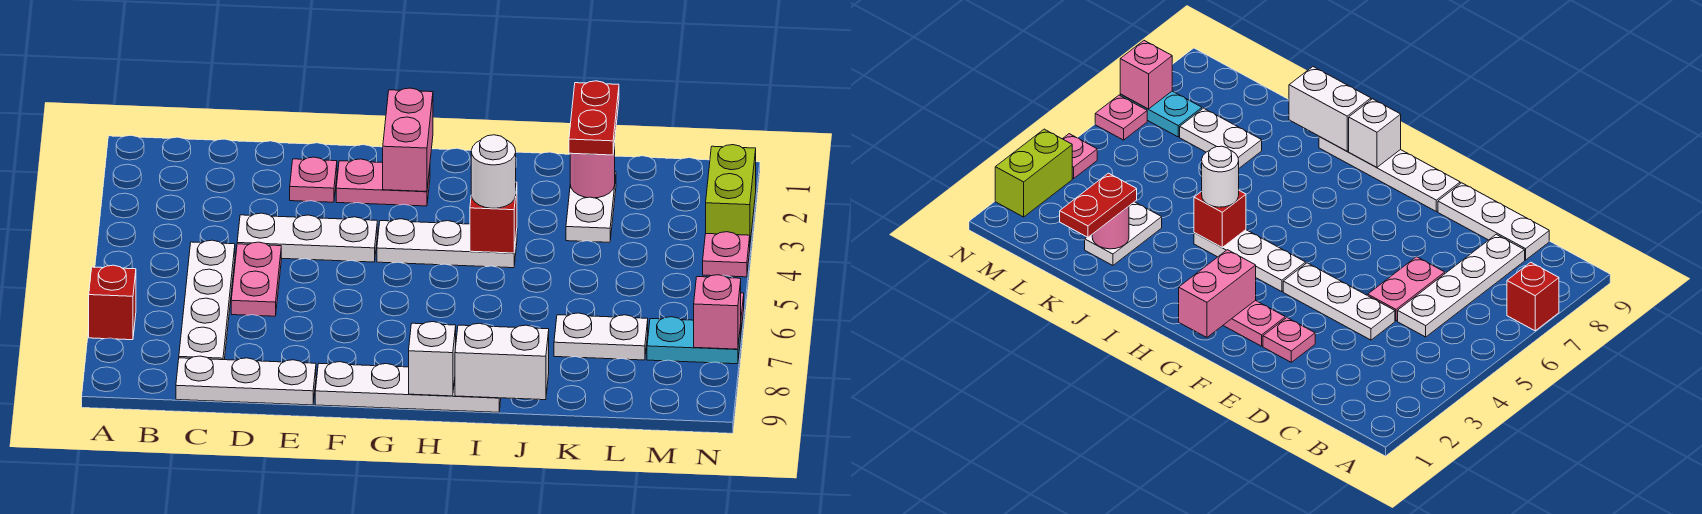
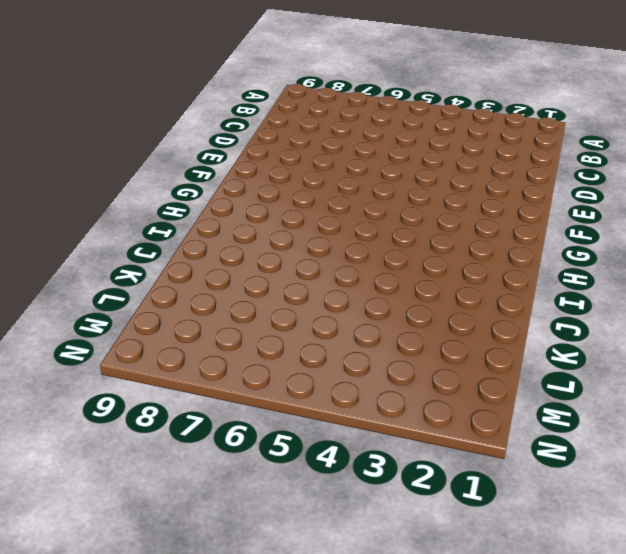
none -> red 1x1 brick [89,265,136,340]
none -> white 1x4 plate [179,240,235,360]
none -> white 1x3 plate [176,356,316,405]

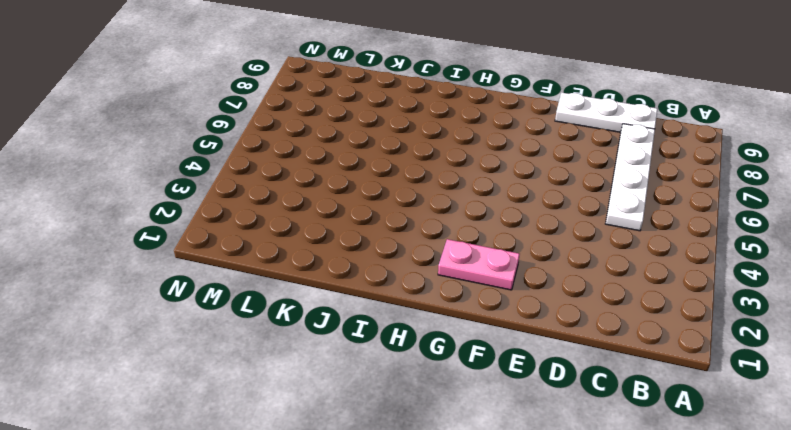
none -> red 1x1 brick [89,265,136,340]
none -> white 1x3 plate [237,213,377,262]
none -> pink 1x2 plate [231,242,281,316]

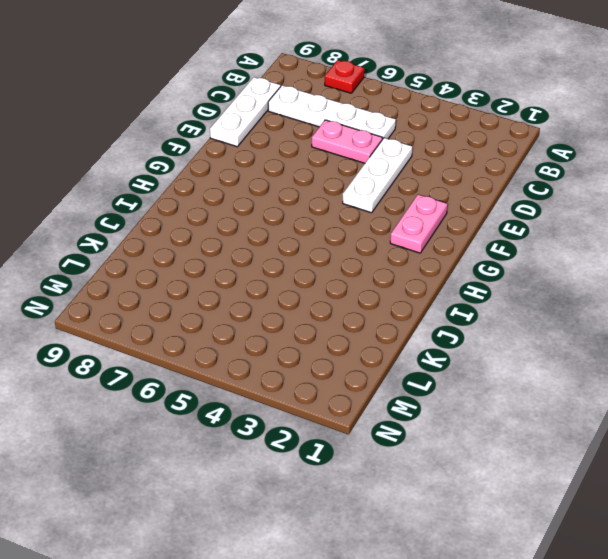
red 1x1 plate [325,60,364,93] -> red 1x1 brick [89,265,136,340]
none -> pink 1x1 plate [290,157,337,202]
none -> white 1x4 plate [315,362,501,412]
none -> white 1x3 plate [377,219,517,268]

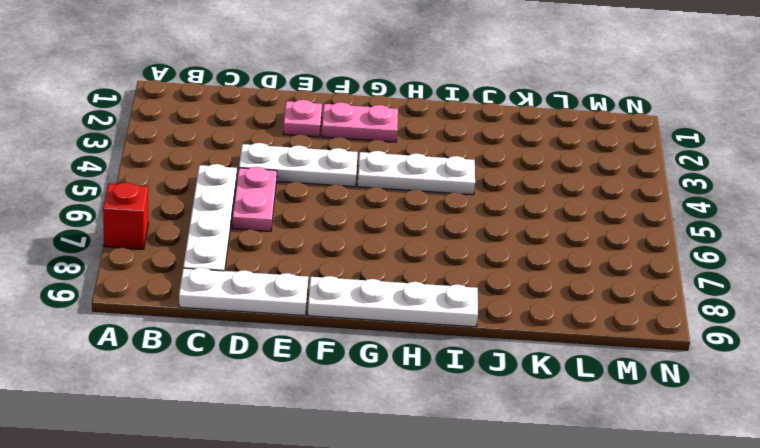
none -> white 1x2 plate [566,172,616,242]
none -> white 1x2 plate [554,313,648,360]
none -> cyan 1x2 plate [647,317,741,364]

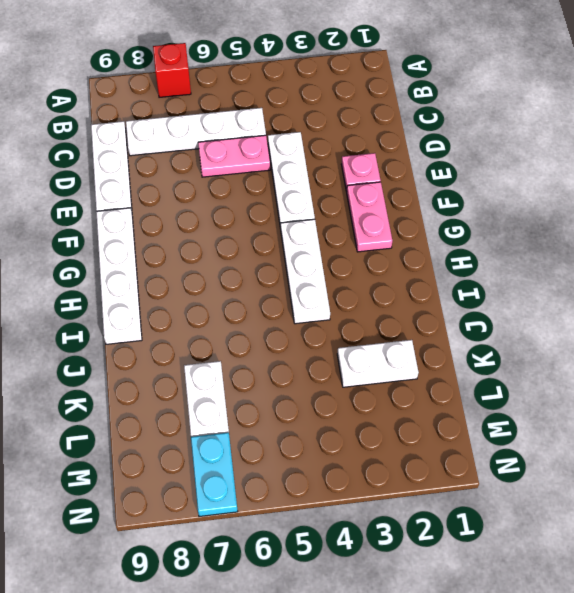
none -> lime 1x2 brick [706,145,756,242]
none -> pink 1x1 plate [703,232,750,277]
none -> pink 1x1 plate [1095,95,1147,140]

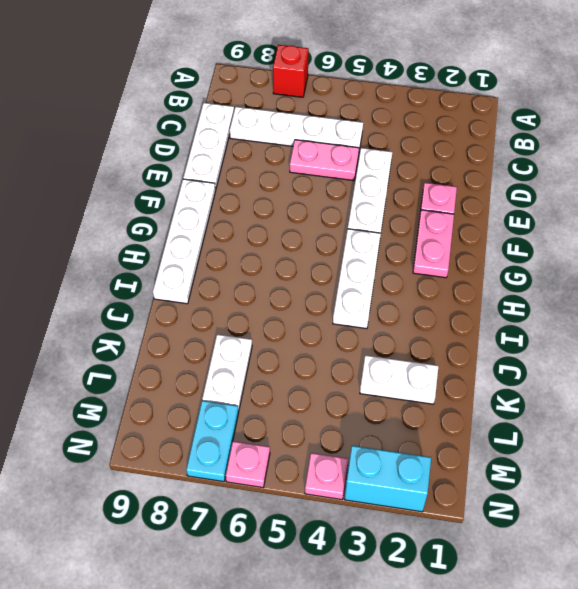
cyan 1x2 brick [345,446,431,512] -> lime 1x2 brick [706,145,756,242]
none -> pink 1x2 brick [383,88,433,192]
none -> white 1x1 brick [409,322,456,396]
none -> red 1x1 brick [470,182,517,253]

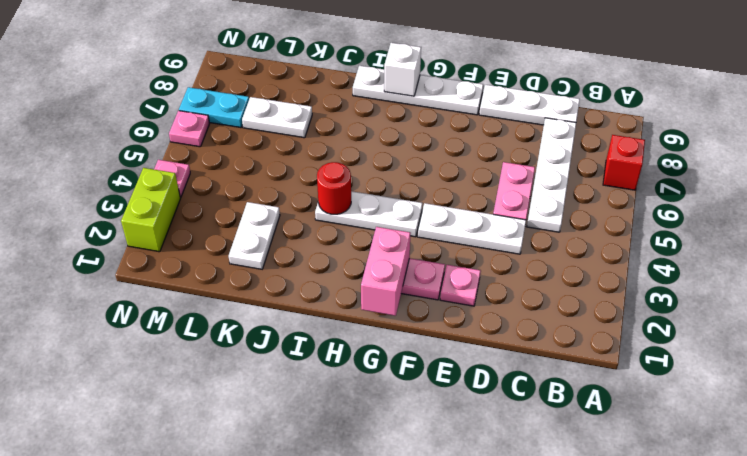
red 1x1 round brick [317,162,351,214] -> red 1x1 brick [470,182,517,253]
none -> white 1x2 brick [455,323,549,400]
none -> pink 1x1 round brick [570,143,615,198]
none -> pink 1x1 brick [694,275,741,349]

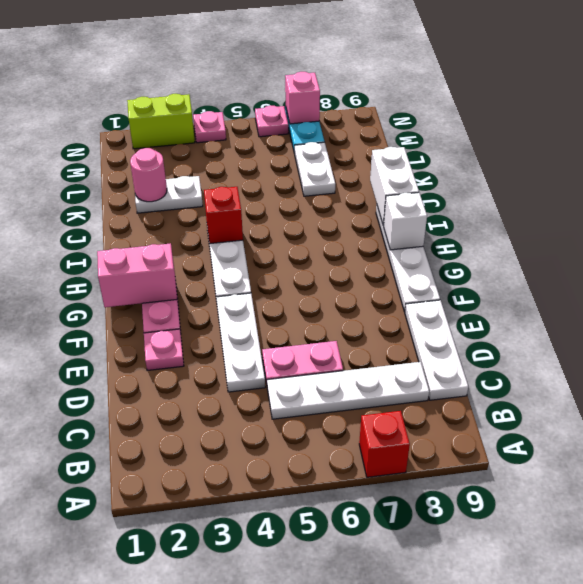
none -> white 1x1 round brick [471,135,516,208]
none -> red 1x2 plate [569,81,619,155]

